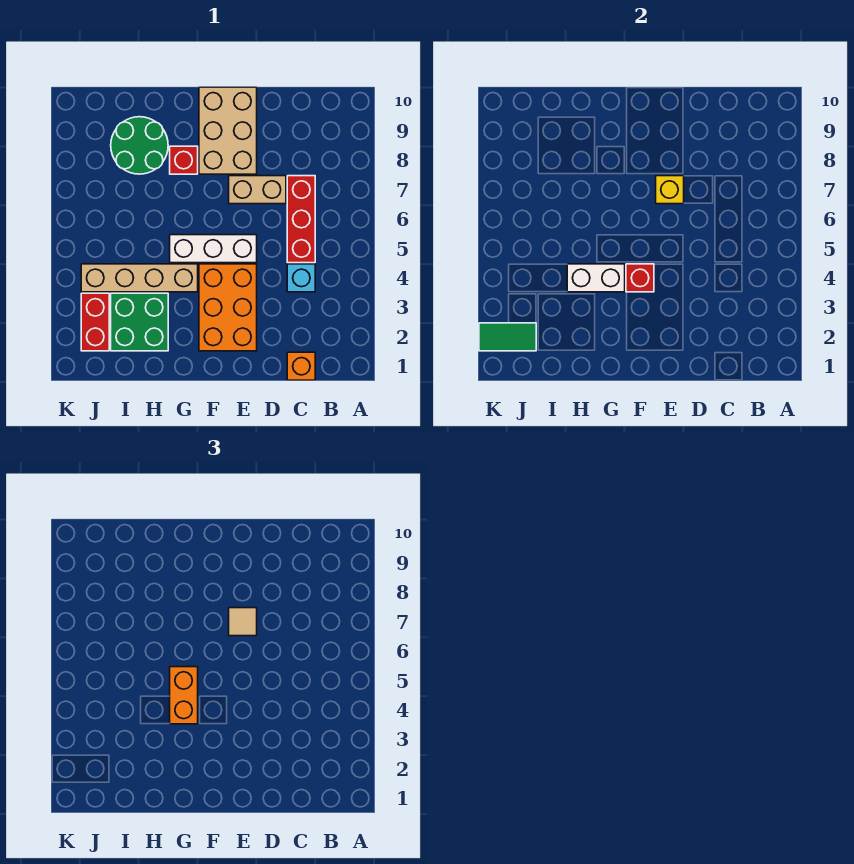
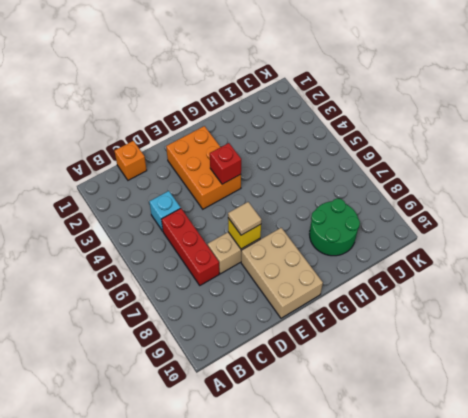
none -> white 1x3 brick [170,235,257,263]
none -> tan 1x4 brick [81,264,198,292]
none -> red 1x1 brick [170,146,198,174]

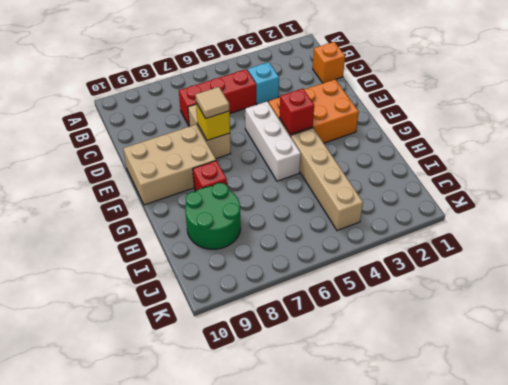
none -> green 2x2 brick [111,293,168,351]
none -> red 1x2 brick [81,293,109,351]
none -> white 1x2 brick [567,264,625,292]

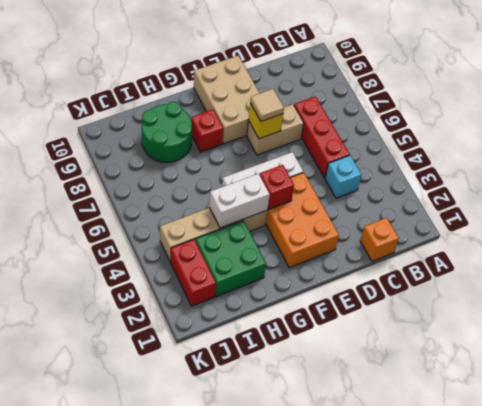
none -> green 1x2 tile [479,323,536,351]
none -> orange 1x2 brick [170,667,198,724]

